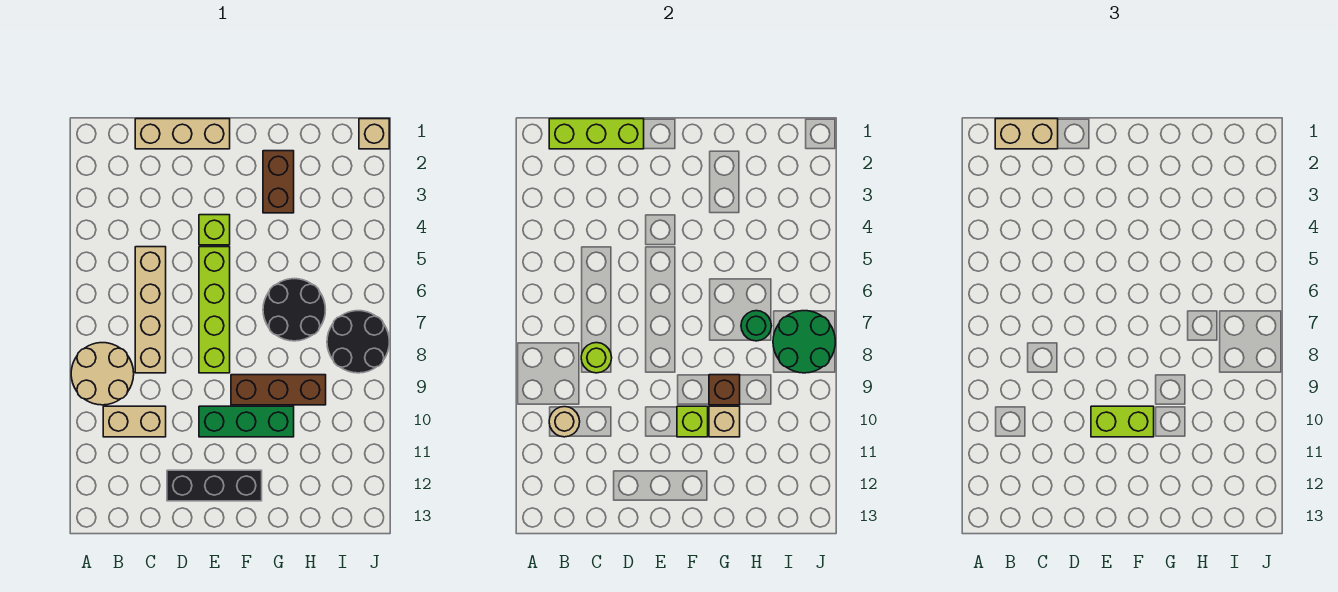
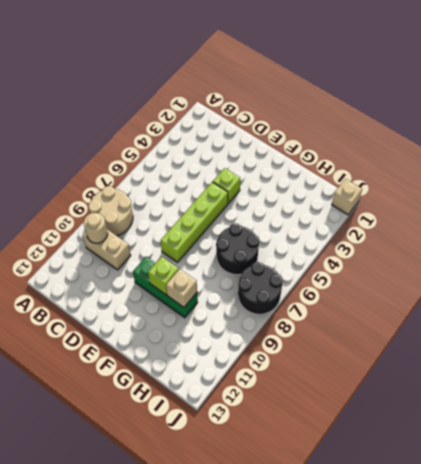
none -> tan 1x3 brick [135,119,230,149]
none -> tan 1x4 brick [135,247,166,373]
none -> black 1x3 brick [167,470,262,501]

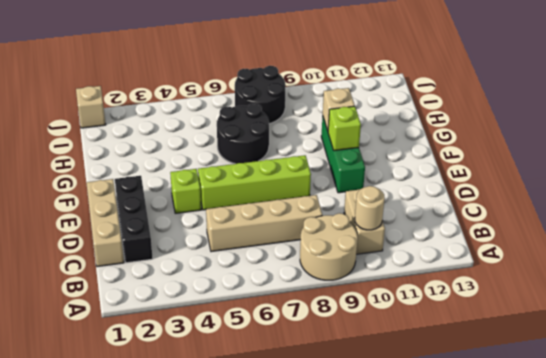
black 1x3 brick [115,176,153,263] -> black 1x3 brick moved to [167,470,262,501]
none -> brown 1x3 brick [231,375,326,405]
none -> brown 1x2 brick [263,151,294,213]
none -> lime 1x3 brick [549,119,644,149]

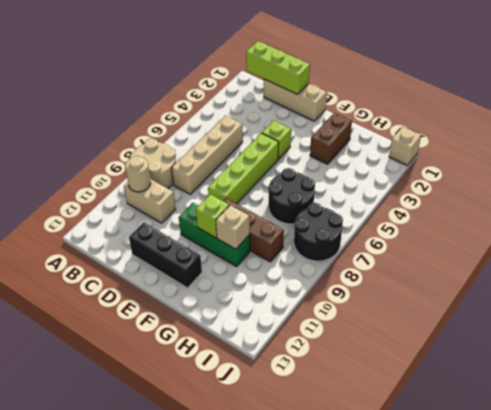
none -> lime 1x1 round brick [581,343,612,373]
none -> brown 1x1 brick [709,375,740,405]
none -> green 1x1 round brick [741,311,771,341]

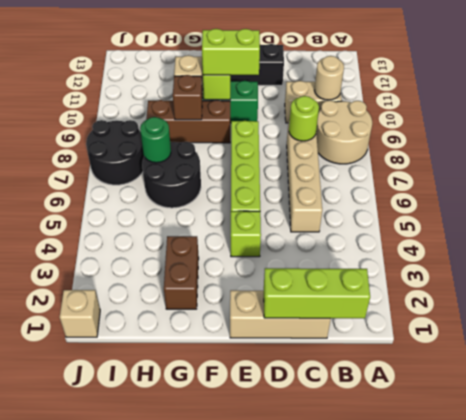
none -> green 2x2 round brick [773,311,835,373]
none -> tan 1x2 brick [995,119,1058,149]

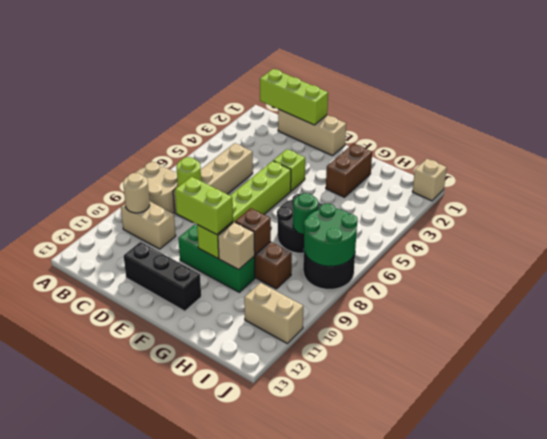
tan 1x2 brick [244,283,303,343] -> tan 1x2 brick moved to [995,119,1058,149]

